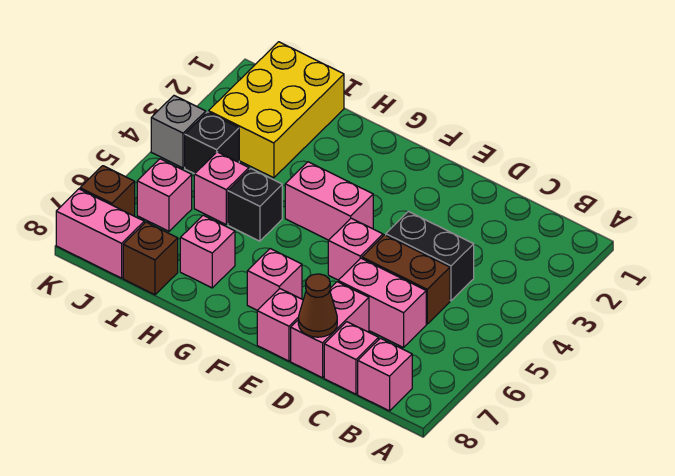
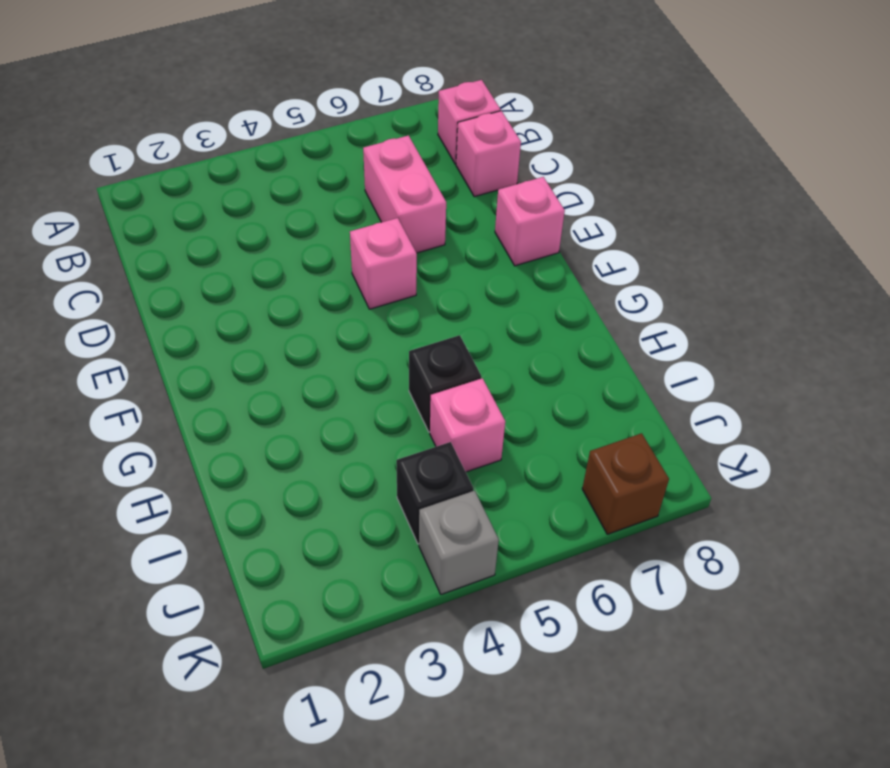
none -> black 1x2 brick [386,212,474,301]
none -> brown 1x2 brick [362,235,450,324]
none -> pink 1x2 brick [291,282,369,378]

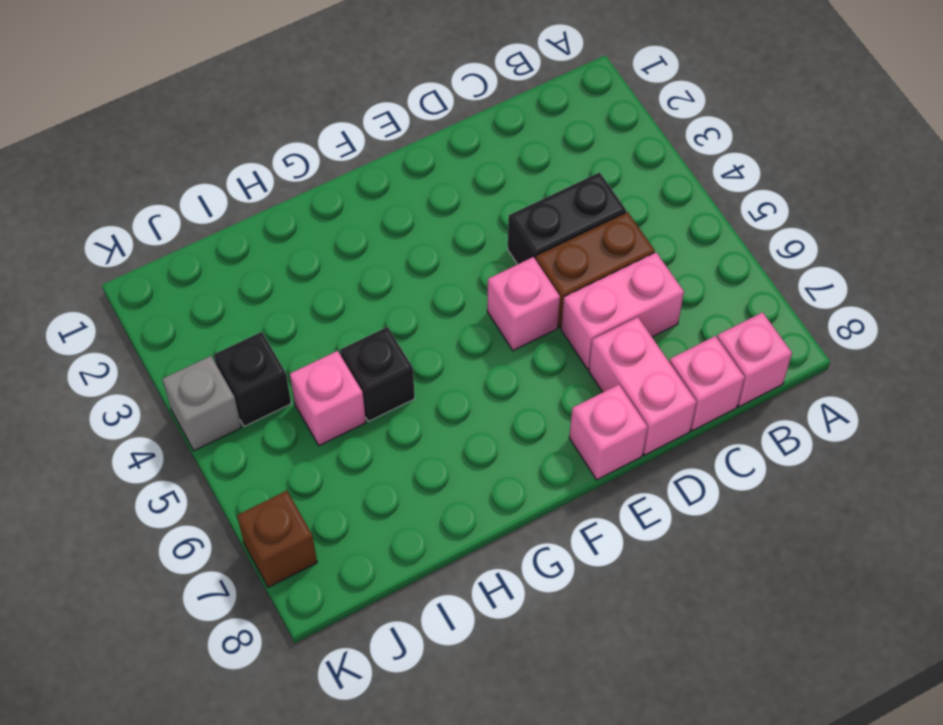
none -> pink 1x2 brick [285,162,373,240]
none -> pink 1x1 brick [247,249,302,310]
none -> pink 1x1 brick [180,215,235,288]

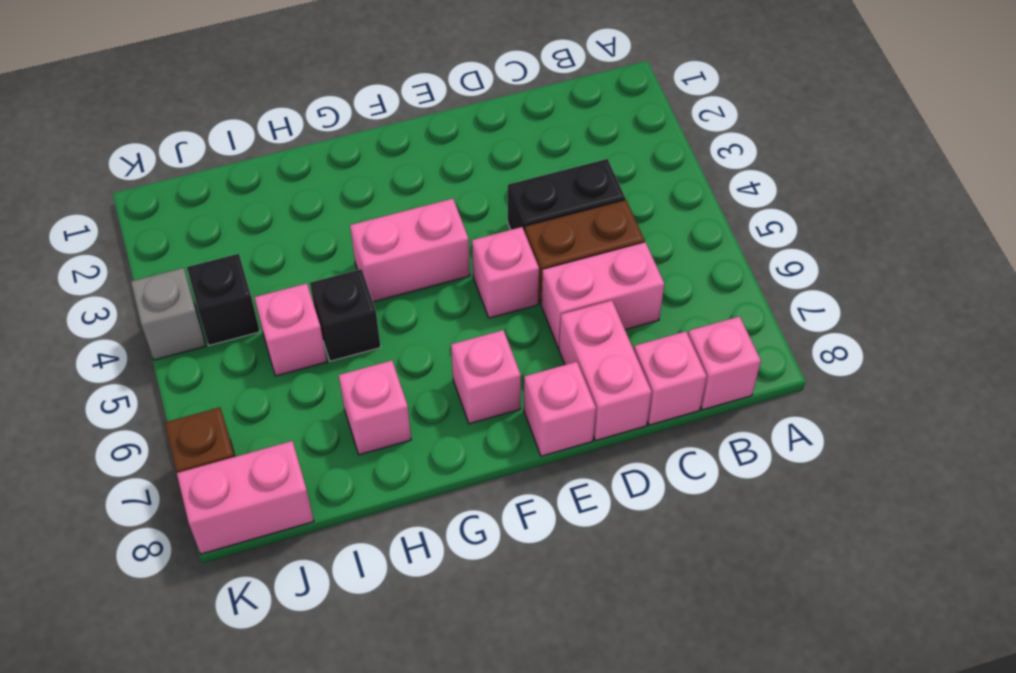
none -> yellow 2x3 brick [209,42,344,178]
none -> brown 1x1 brick [123,222,178,295]
none -> pink 1x1 brick [137,159,192,231]

